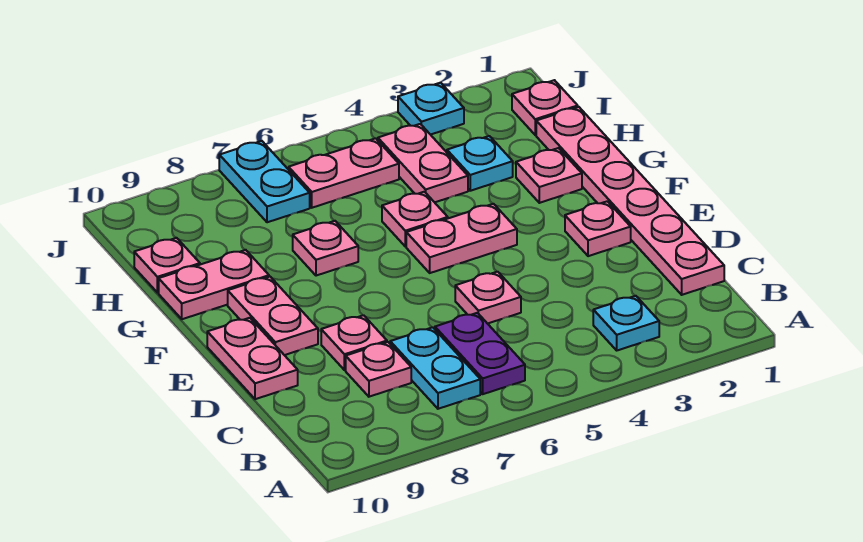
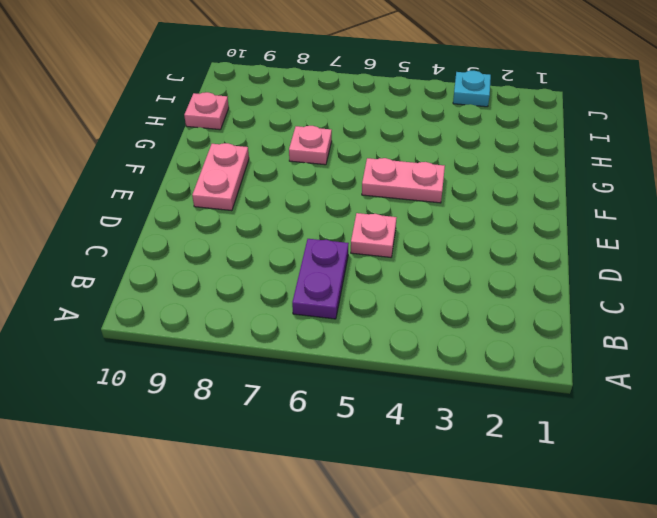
none -> cyan 1x1 plate [593,296,659,350]
none -> cyan 1x2 plate [390,327,480,409]
none -> pink 1x6 plate [536,107,724,295]

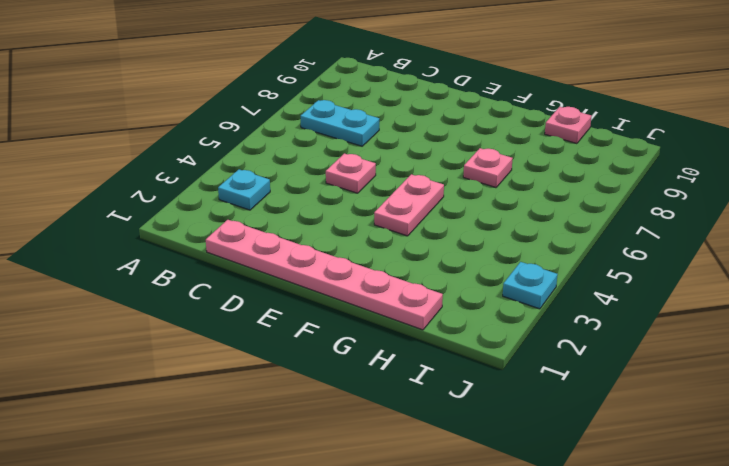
none -> purple 1x2 plate [435,313,525,394]
none -> pink 1x1 plate [346,342,411,397]
none -> pink 1x1 plate [321,315,387,370]

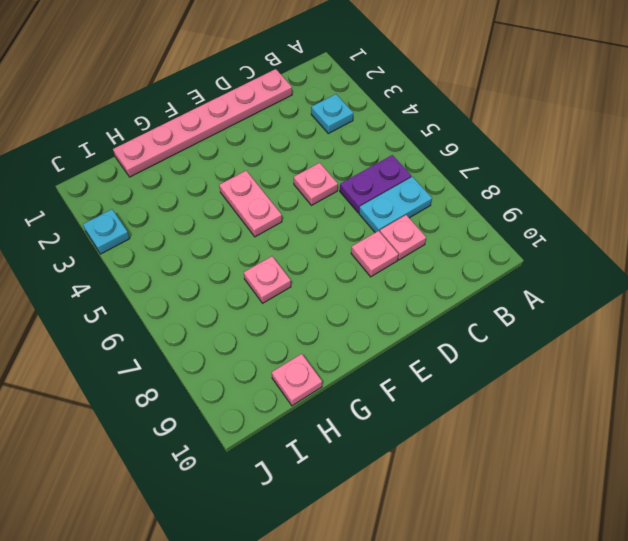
none -> pink 1x2 plate [207,318,298,399]
none -> pink 1x1 plate [565,201,631,256]
none -> pink 1x2 plate [228,277,318,355]

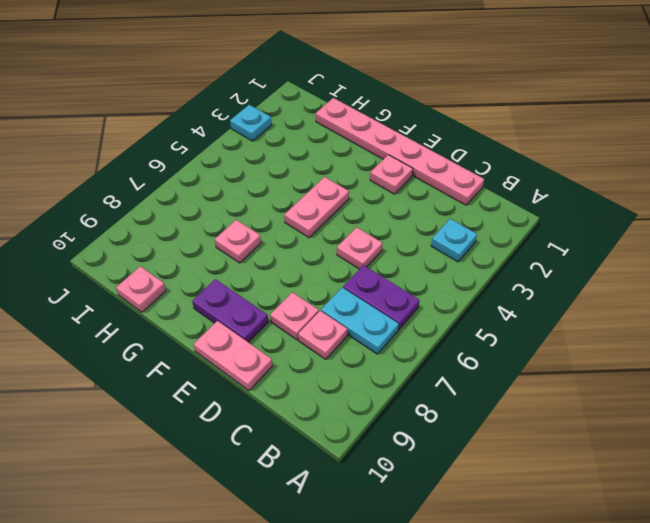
purple 1x2 plate [192,279,268,342] -> pink 1x2 plate [228,277,318,355]
none -> pink 1x1 plate [516,148,582,203]
none -> pink 1x1 plate [382,192,448,246]
none -> pink 1x2 plate [159,250,269,319]

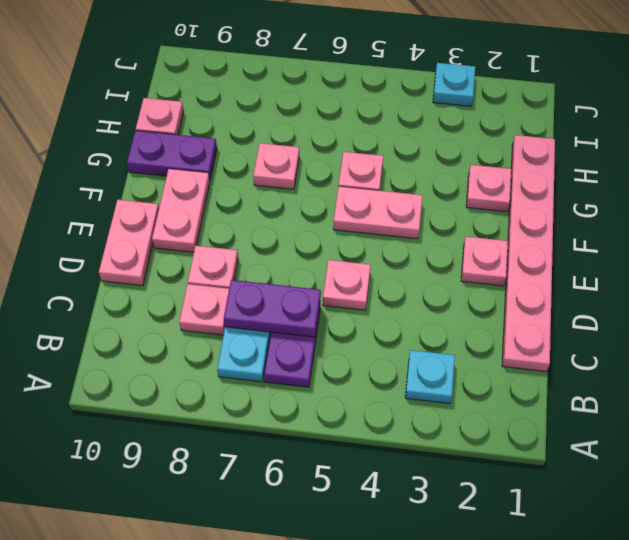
purple 1x2 plate [224,280,321,337] -> none
purple 1x2 plate [127,130,217,180] -> pink 1x2 plate [159,250,269,319]
none -> cyan 1x1 plate [447,136,513,191]
none -> pink 1x2 plate [378,124,468,202]
none -> pink 1x1 plate [512,80,578,135]

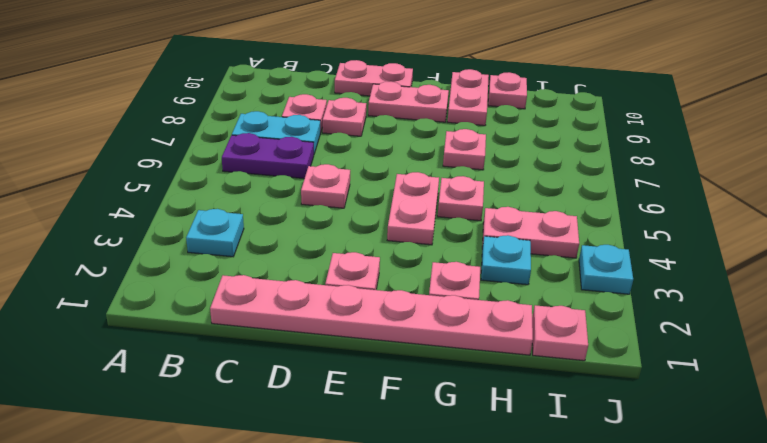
none -> pink 1x2 plate [288,138,399,208]
none -> cyan 1x2 plate [219,141,310,222]

